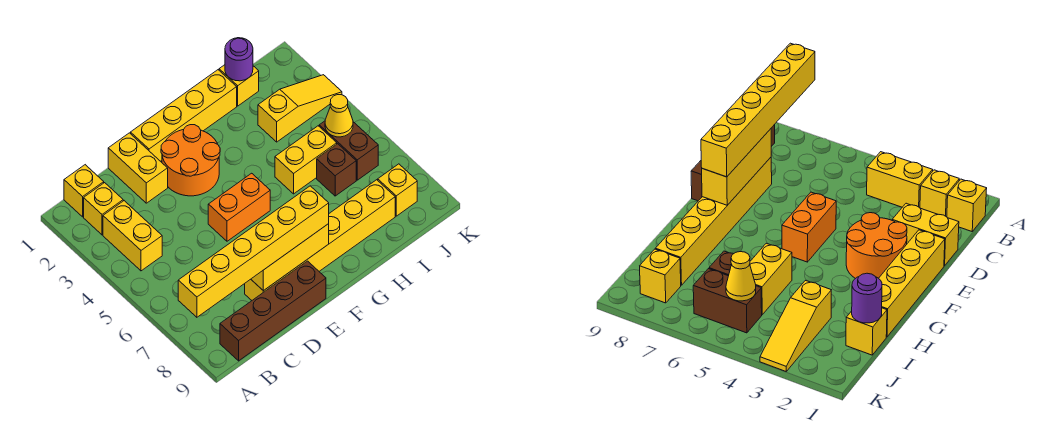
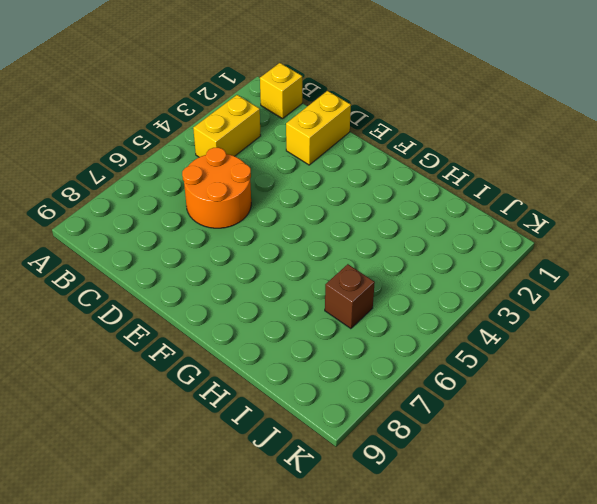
orange 2x2 round brick [182,147,251,228] -> orange 2x2 round brick moved to [161,125,220,196]
none -> yellow 1x1 brick [84,183,123,235]
none -> brown 1x4 brick [220,261,326,361]
none -> yellow 1x6 brick [245,180,395,300]

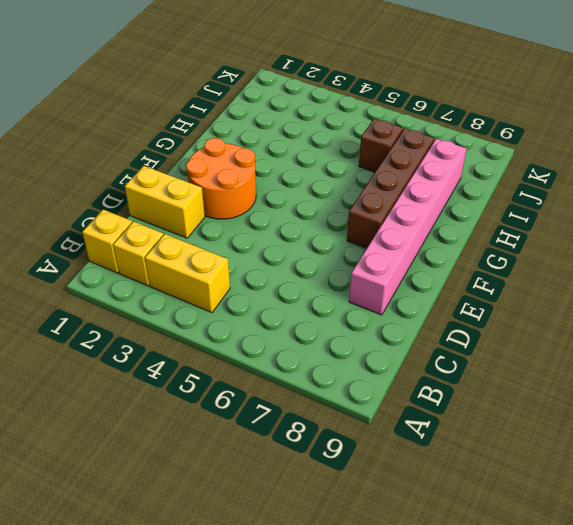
pink 1x6 brick [349,139,467,315] -> yellow 1x6 brick [245,180,395,300]
brown 1x4 brick [347,129,434,248] -> brown 1x4 brick moved to [220,261,326,361]
none -> yellow 1x4 brick [131,70,237,161]
none -> orange 1x2 brick [208,173,270,241]
none -> yellow 1x2 brick [275,126,337,194]

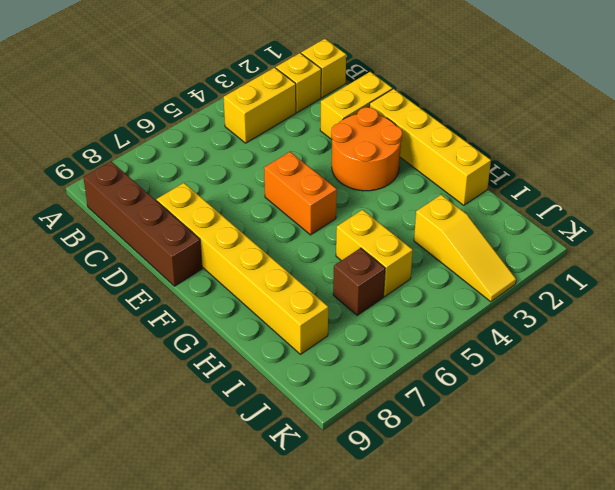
none -> yellow 1x1 brick [219,65,259,106]
none -> brown 1x2 brick [319,121,378,180]
none -> yellow 1x1 brick [378,164,417,216]

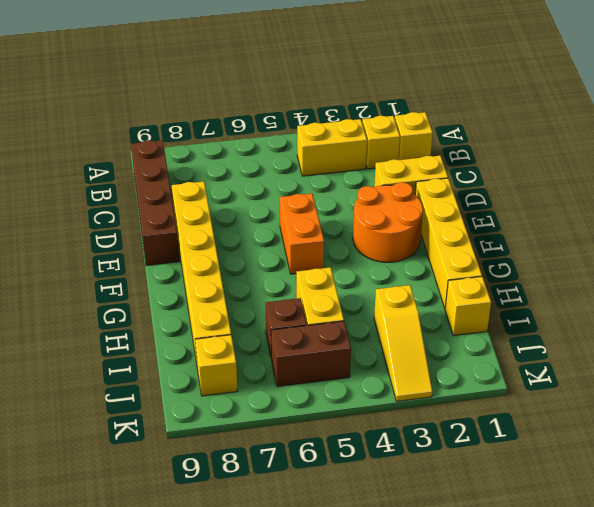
none -> yellow 1x3 brick [251,224,329,291]
none -> purple 1x1 round brick [225,38,253,81]
none -> yellow 1x1 cone [325,95,353,137]

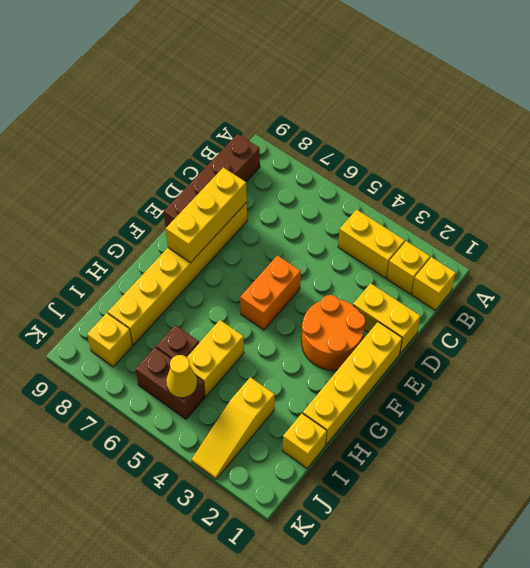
none -> purple 1x1 round brick [225,38,253,81]
none -> yellow 1x6 brick [178,186,329,317]

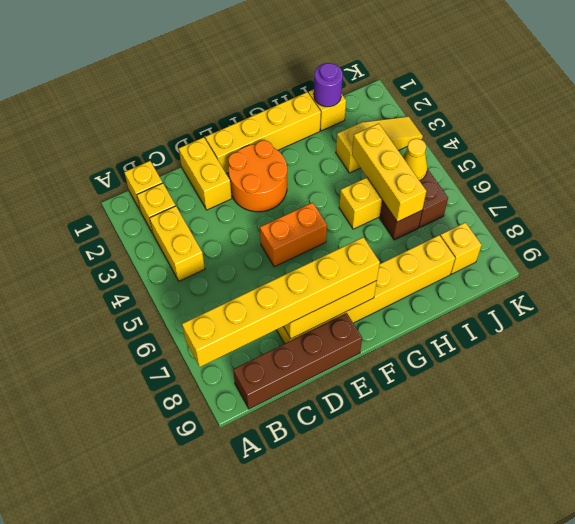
yellow 1x3 brick [352,123,426,222] -> none

